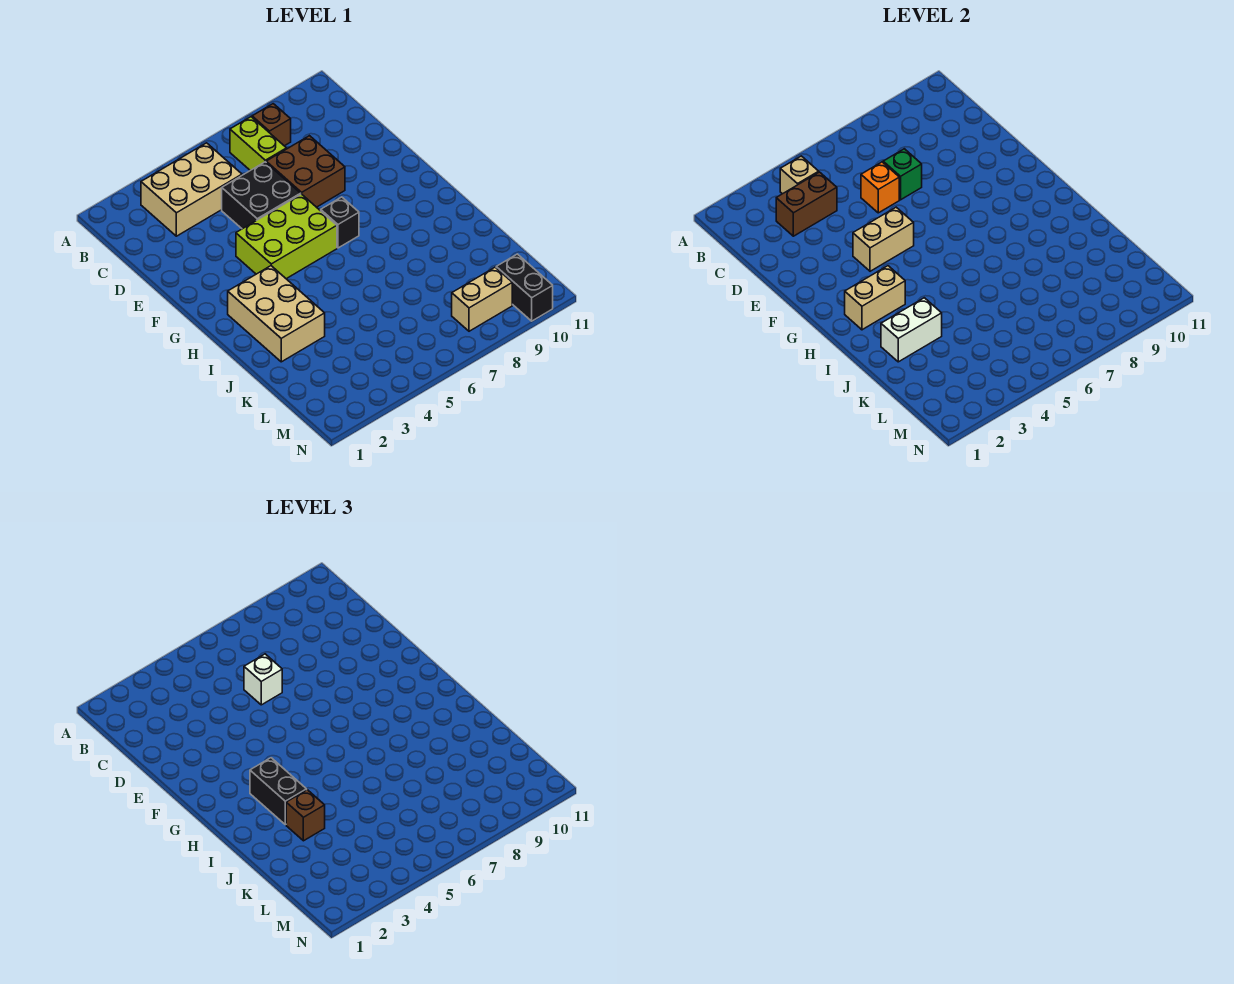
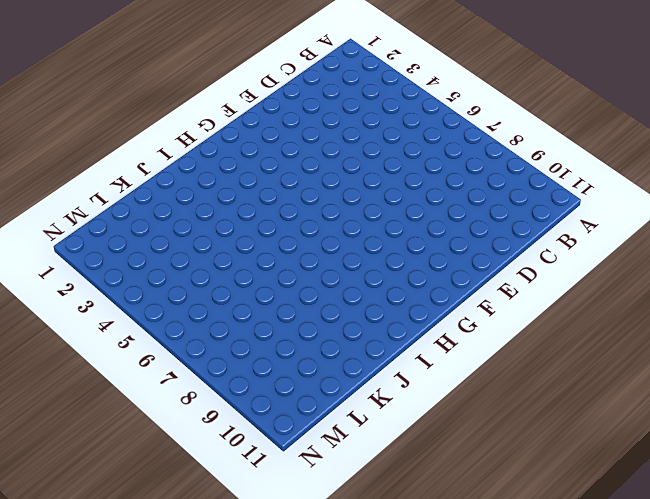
none -> tan 2x3 brick [141,143,242,236]
none -> lime 1x2 brick [230,117,287,170]
none -> brown 1x1 brick [252,104,291,146]

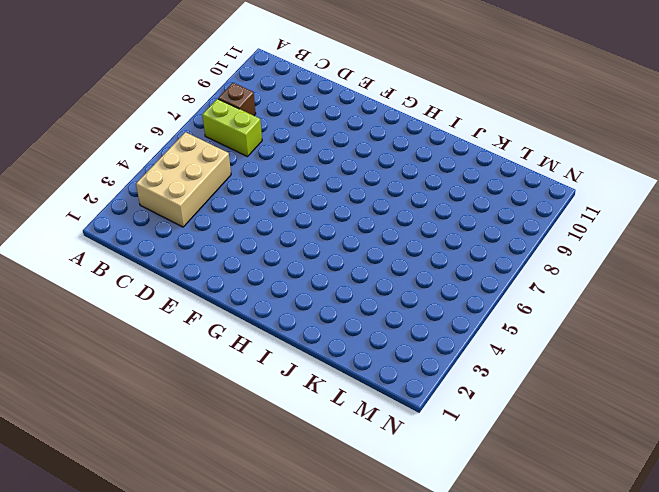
none -> black 2x2 brick [222,162,301,229]
none -> brown 2x2 brick [266,136,345,207]
none -> lime 2x3 brick [236,194,337,279]

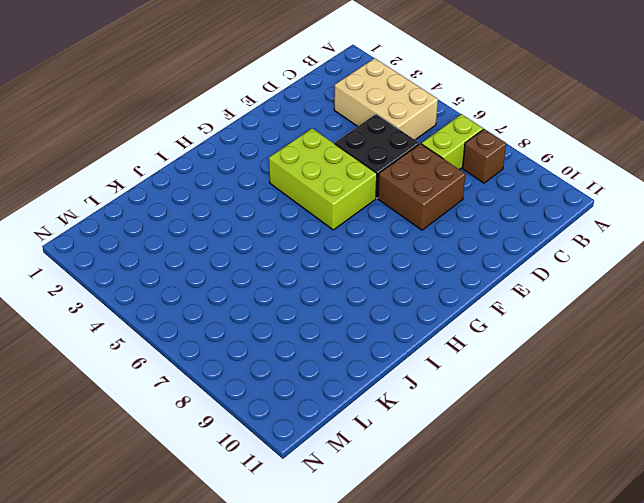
none -> black 1x1 brick [321,197,359,248]
none -> tan 2x3 brick [228,266,325,362]
none -> tan 1x2 brick [452,267,512,331]

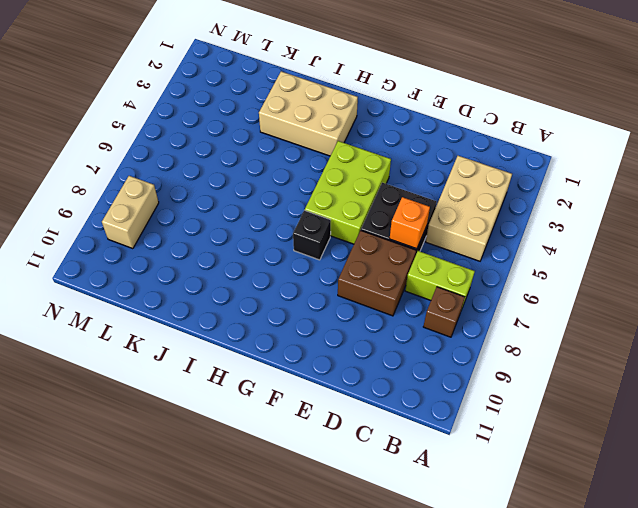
none -> black 1x2 brick [496,254,553,321]
none -> tan 1x1 brick [780,156,819,194]
none -> brown 1x2 brick [776,172,837,236]

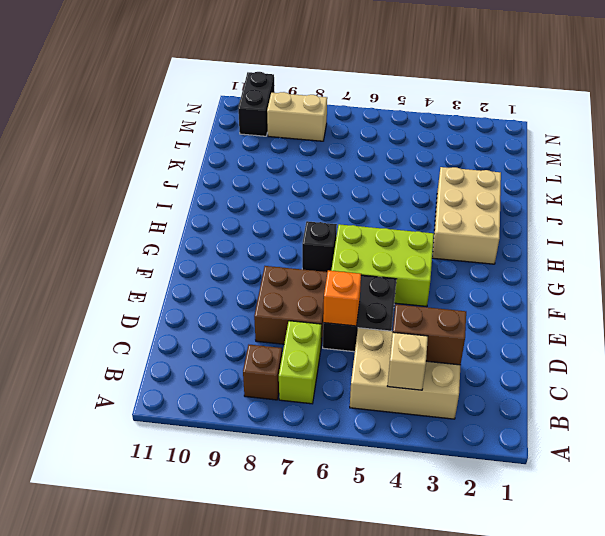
none -> green 1x1 brick [883,149,922,200]
none -> tan 1x2 brick [853,207,914,271]
none -> tan 1x2 brick [845,266,905,330]

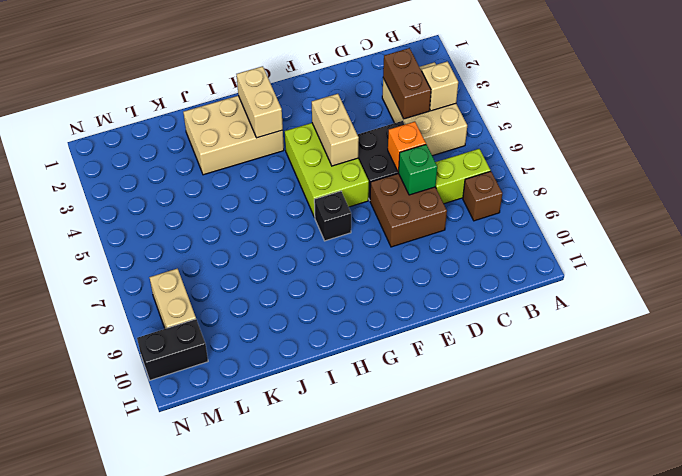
none -> white 1x2 brick [881,298,942,362]
none -> white 1x1 brick [244,654,282,705]
none -> black 1x2 brick [250,758,307,825]

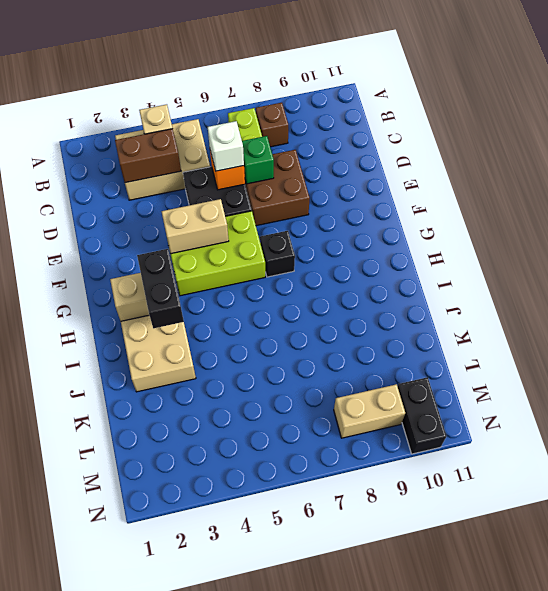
none -> white 1x2 brick [881,298,942,362]
none -> brown 1x1 brick [286,790,325,841]

